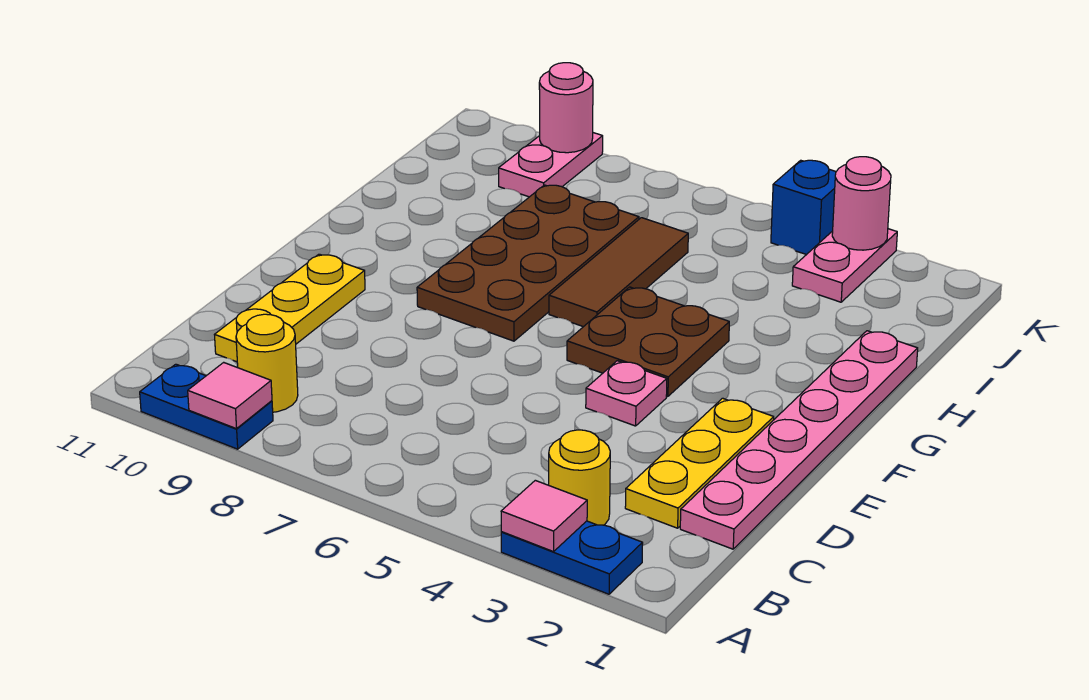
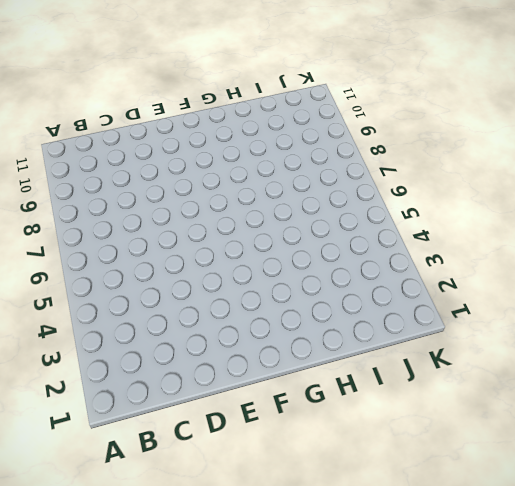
none -> blue 1x2 plate [501,521,643,594]
none -> blue 1x2 plate [140,364,273,449]
none -> yellow 1x1 round brick [549,430,610,525]

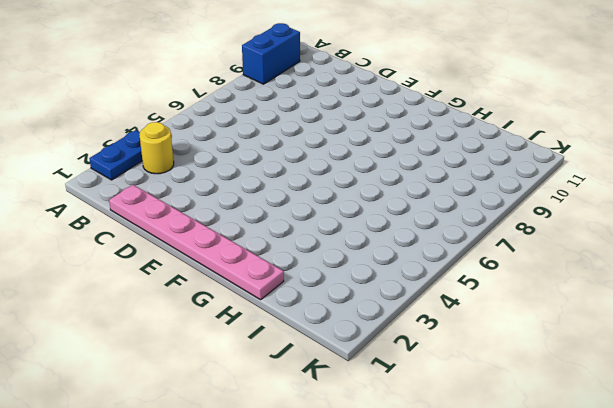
blue 1x2 brick [242,23,300,84] -> blue 1x2 plate [140,364,273,449]
none -> yellow 1x1 round brick [236,314,298,412]
none -> yellow 1x3 plate [625,398,774,528]
none -> yellow 1x3 plate [214,254,365,362]

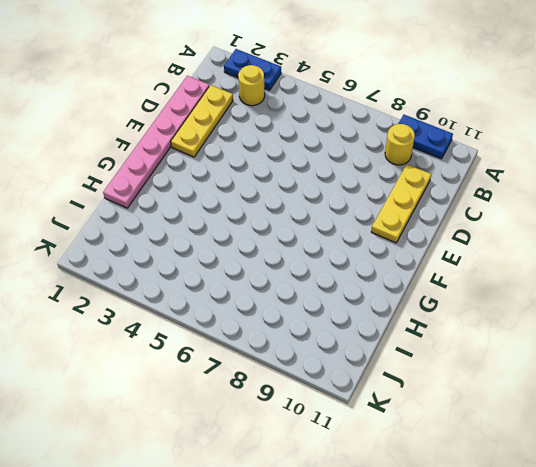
none -> pink 1x1 plate [586,361,667,426]
none -> brown 2x2 plate [567,287,729,397]
none -> brown 2x4 plate [417,185,639,341]

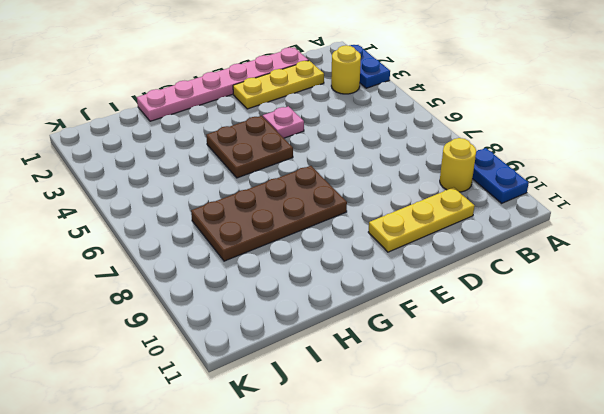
none -> brown 1x3 tile [549,218,688,327]
none -> pink 1x2 plate [792,229,897,302]
none -> pink 1x2 plate [499,133,603,197]

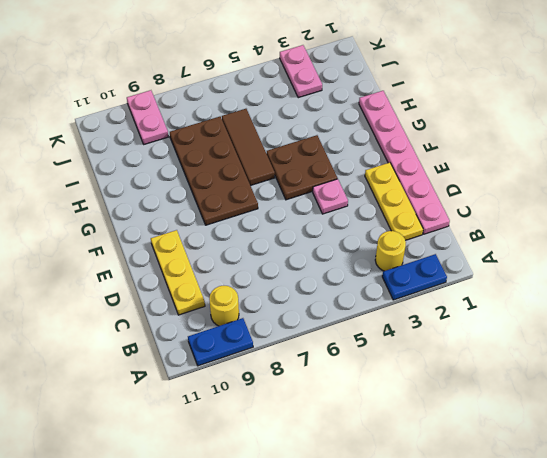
none -> blue 1x1 brick [771,160,836,255]
none -> pink 1x1 tile [501,480,587,552]
none -> pink 1x1 tile [188,362,272,429]

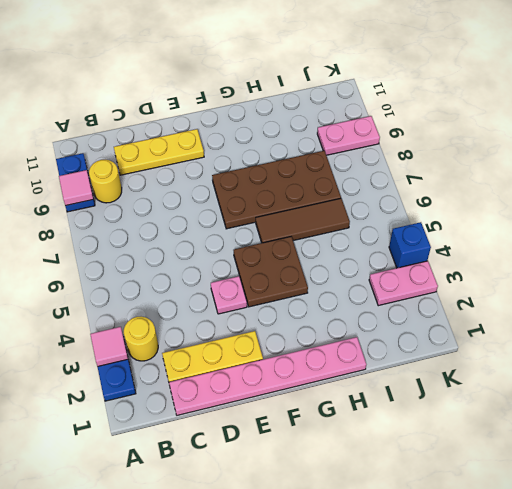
none -> pink 1x1 round brick [832,157,891,250]
none -> pink 1x1 round brick [539,63,593,153]

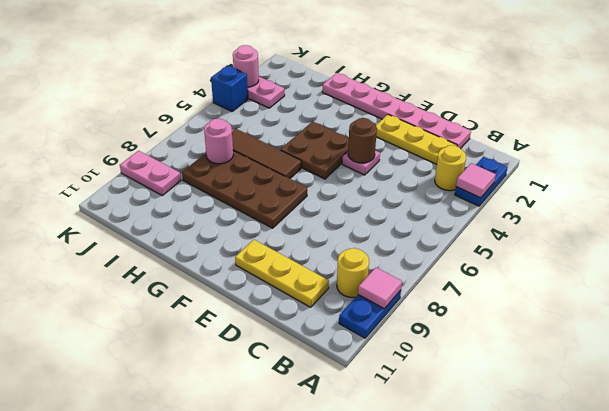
brown 1x1 round brick [348,118,377,163] -> none
pink 1x1 round brick [204,119,233,164] -> pink 1x1 round brick moved to [539,63,593,153]

